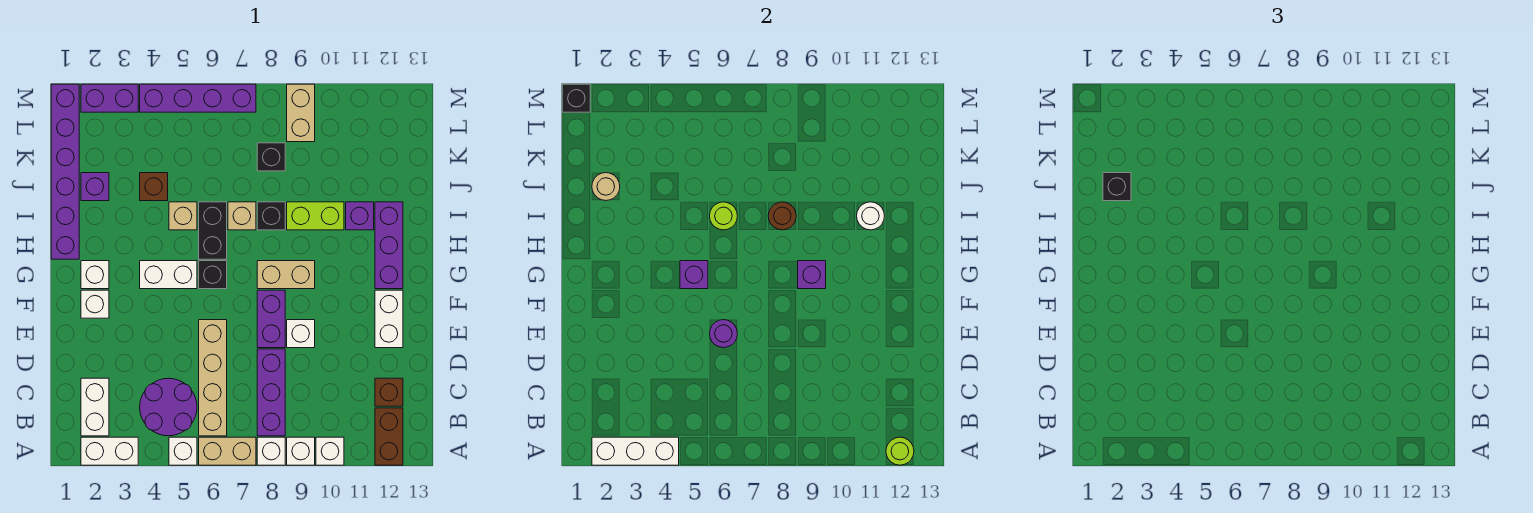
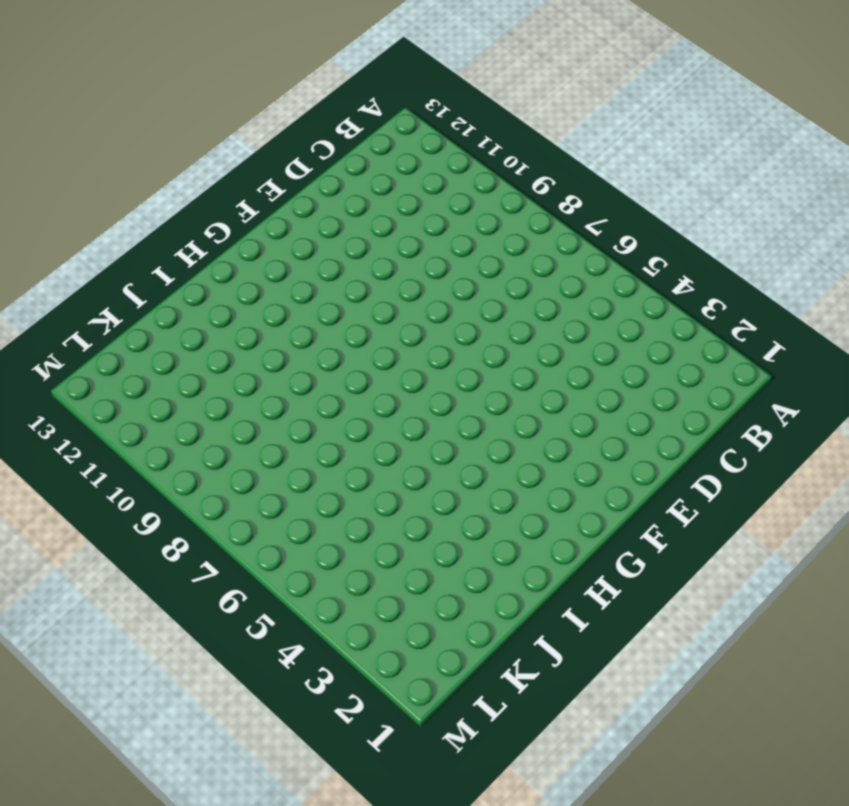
none -> white 1x2 brick [81,437,138,465]
none -> white 1x1 brick [169,437,197,465]
none -> tan 1x2 brick [199,437,256,465]
none -> white 1x1 brick [257,437,285,465]

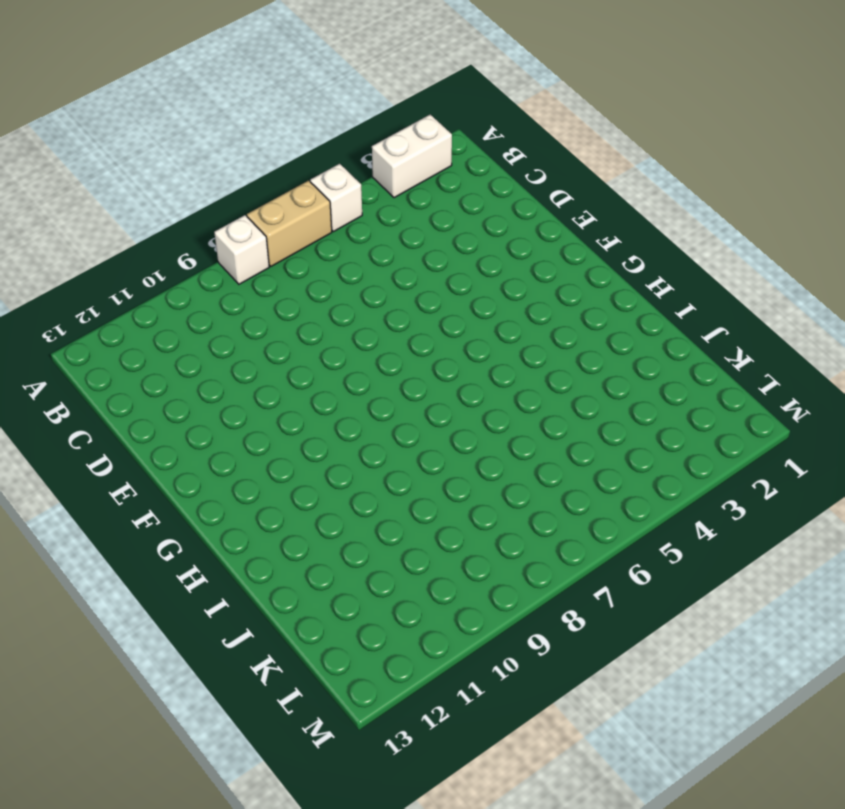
none -> white 1x1 brick [287,437,315,465]
none -> white 1x1 brick [316,437,344,465]
none -> brown 1x2 brick [375,408,403,465]
none -> white 1x2 brick [81,378,109,436]

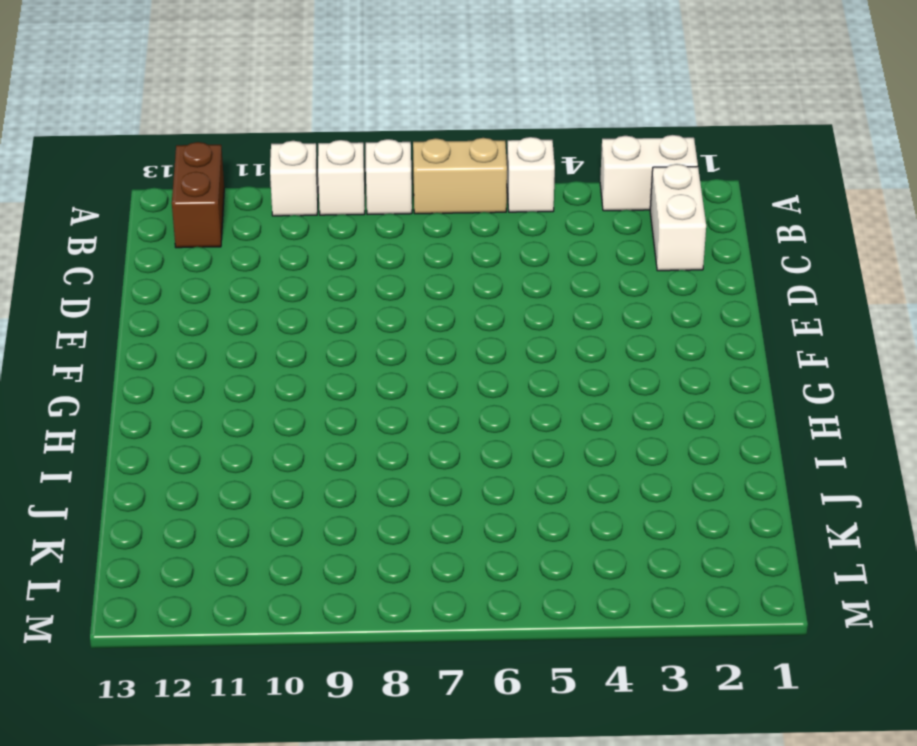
none -> purple 2x2 round brick [140,378,197,436]
none -> tan 1x4 brick [199,320,227,436]
none -> purple 1x3 brick [257,349,285,436]
none -> brown 1x1 brick [375,378,403,406]

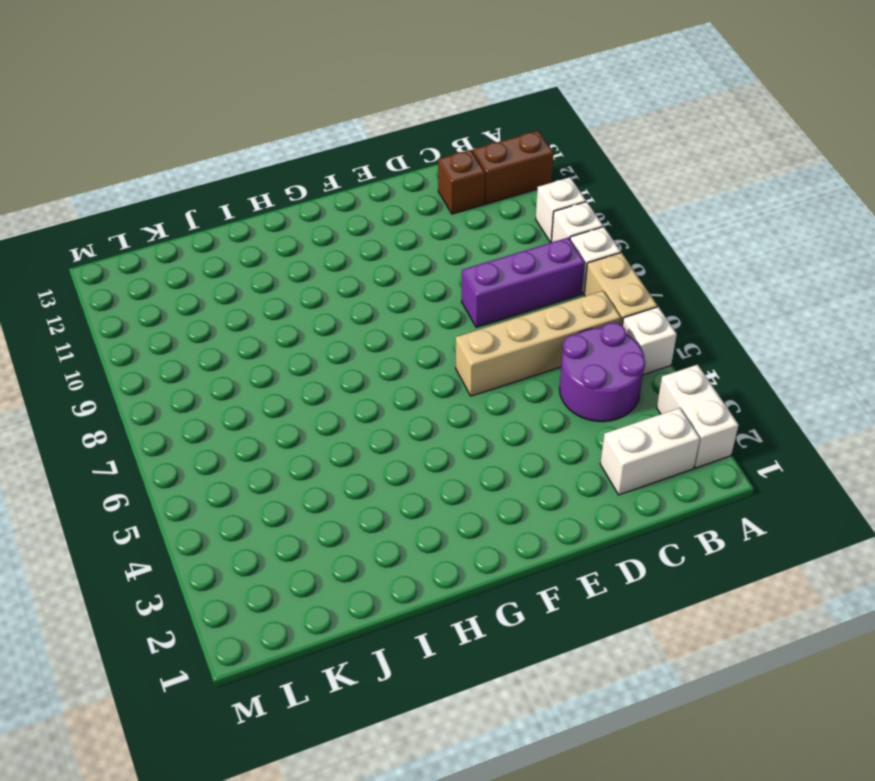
none -> purple 1x2 brick [257,290,285,348]
none -> white 1x1 brick [287,320,315,348]
none -> white 1x2 brick [375,290,403,348]
none -> white 1x1 brick [81,290,109,318]

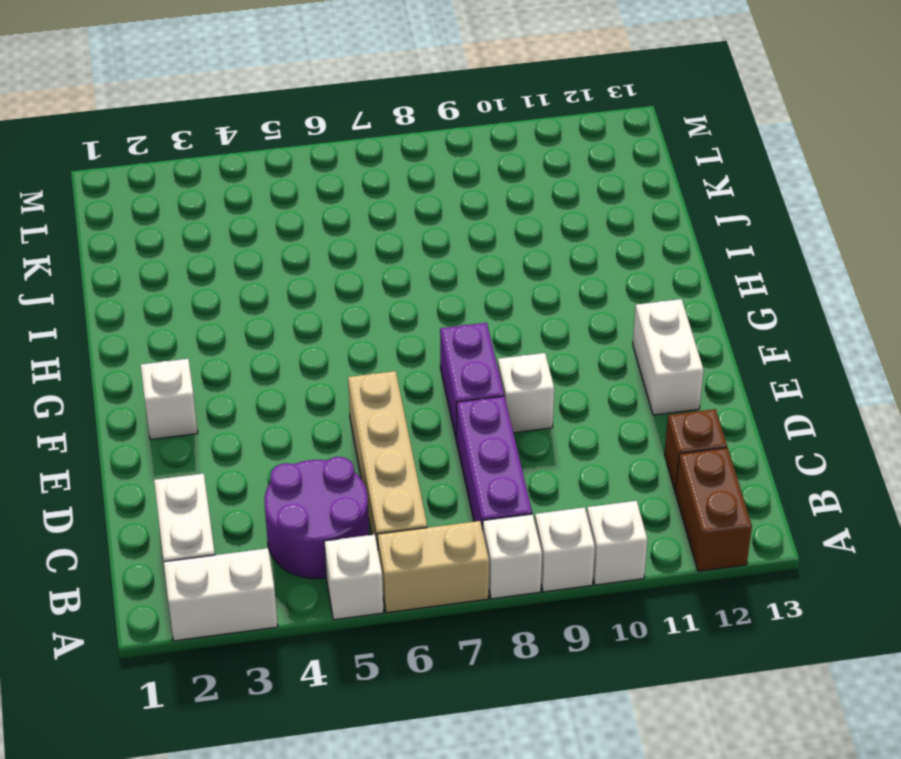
none -> white 1x1 brick [81,261,109,289]
none -> white 1x2 brick [140,261,197,289]
none -> black 1x1 brick [199,261,227,289]
none -> tan 1x2 brick [257,261,315,289]

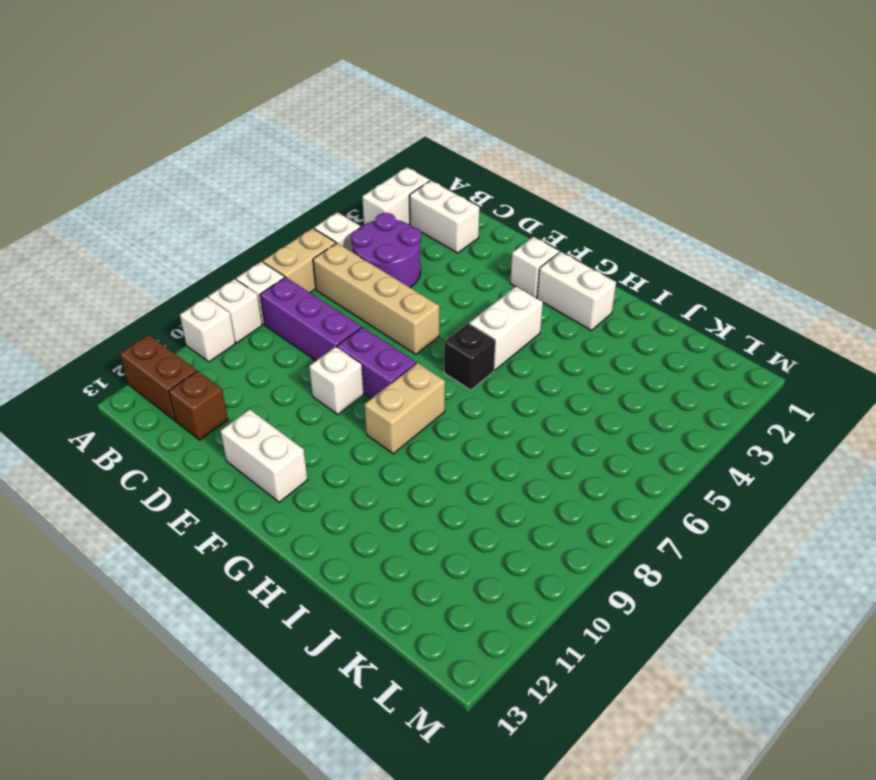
white 1x2 brick [537,252,616,330] -> white 1x1 brick [81,261,109,289]
none -> purple 1x3 brick [375,202,403,289]
none -> purple 1x6 brick [51,84,79,259]
none -> black 1x2 brick [199,202,227,259]
none -> tan 1x1 brick [169,202,197,230]

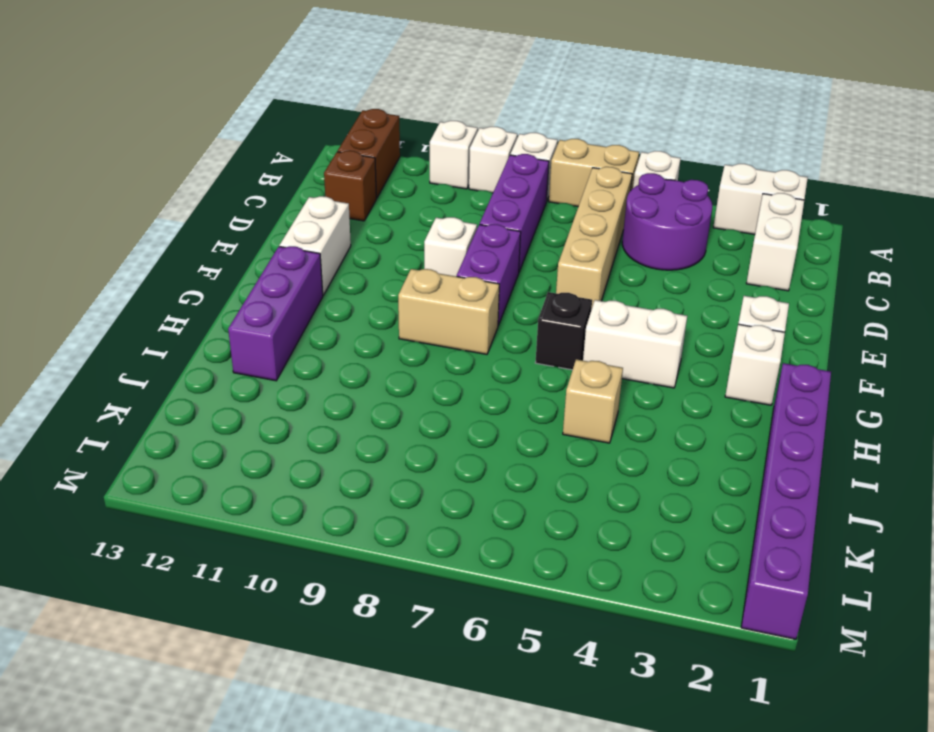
none -> black 1x2 brick [199,202,227,259]
none -> tan 1x1 brick [228,202,256,230]
none -> black 1x1 brick [257,202,285,230]
none -> lime 1x2 brick [287,202,344,230]

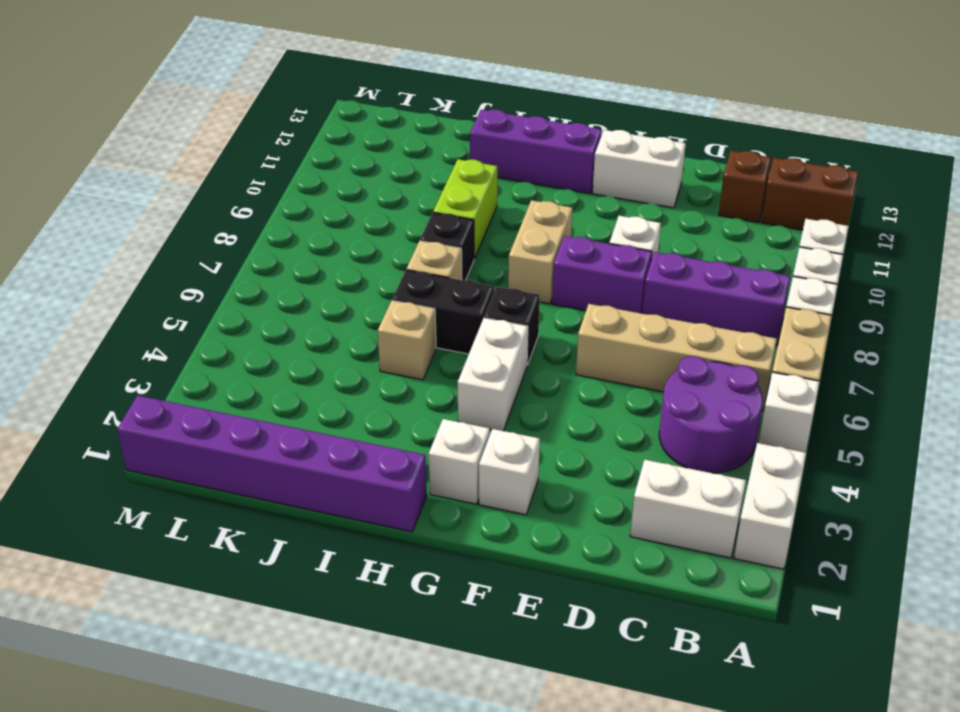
none -> purple 1x1 brick [346,202,374,230]
none -> purple 1x1 brick [81,173,109,201]
none -> brown 1x1 brick [140,173,168,201]
none -> black 1x1 brick [257,143,285,171]

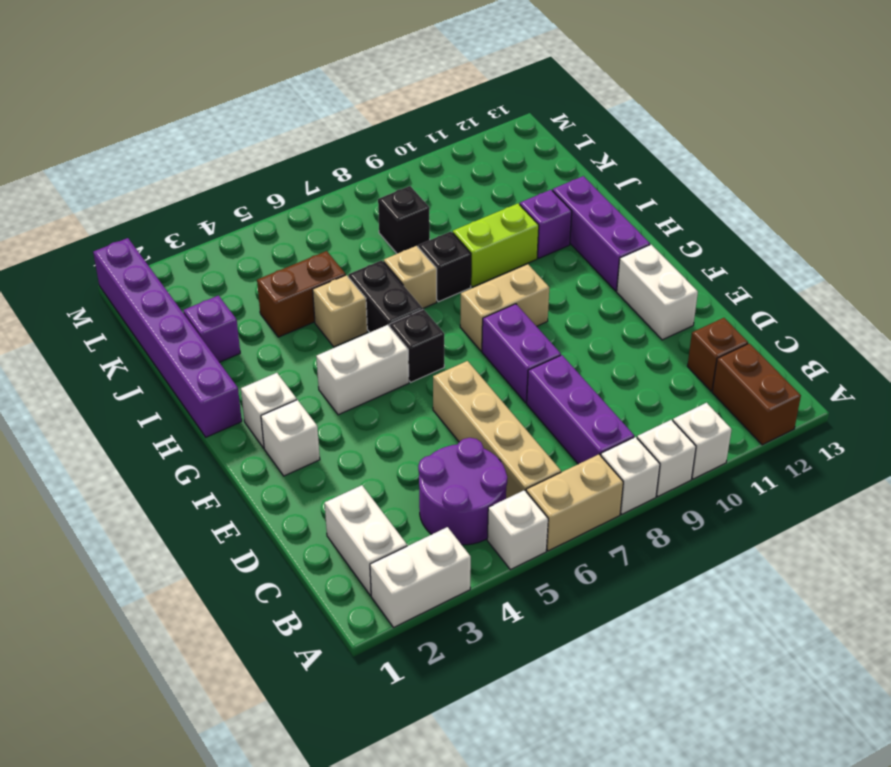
brown 1x2 brick [257,251,346,337] -> brown 1x1 brick [140,173,168,201]
none -> white 1x1 brick [287,320,315,348]
none -> tan 1x2 brick [287,84,315,142]
none -> purple 1x2 brick [81,84,138,112]
none -> purple 1x4 brick [140,84,256,112]

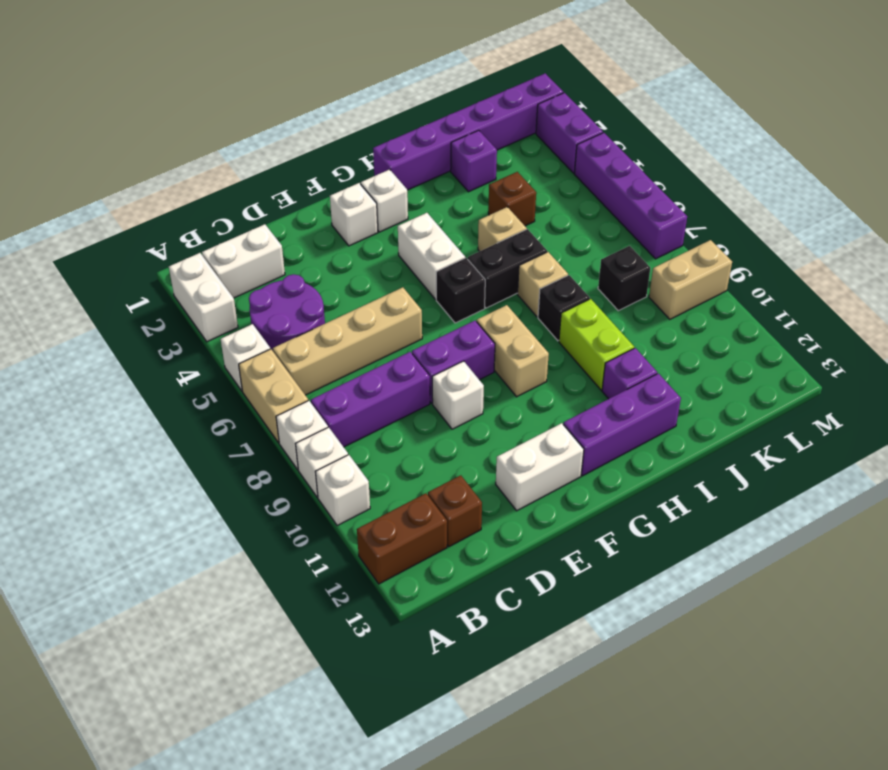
none -> white 1x3 brick [592,437,679,465]
none -> lime 1x1 round brick [886,437,914,465]
none -> purple 1x1 round brick [710,320,737,348]
none -> purple 1x1 brick [680,261,708,289]

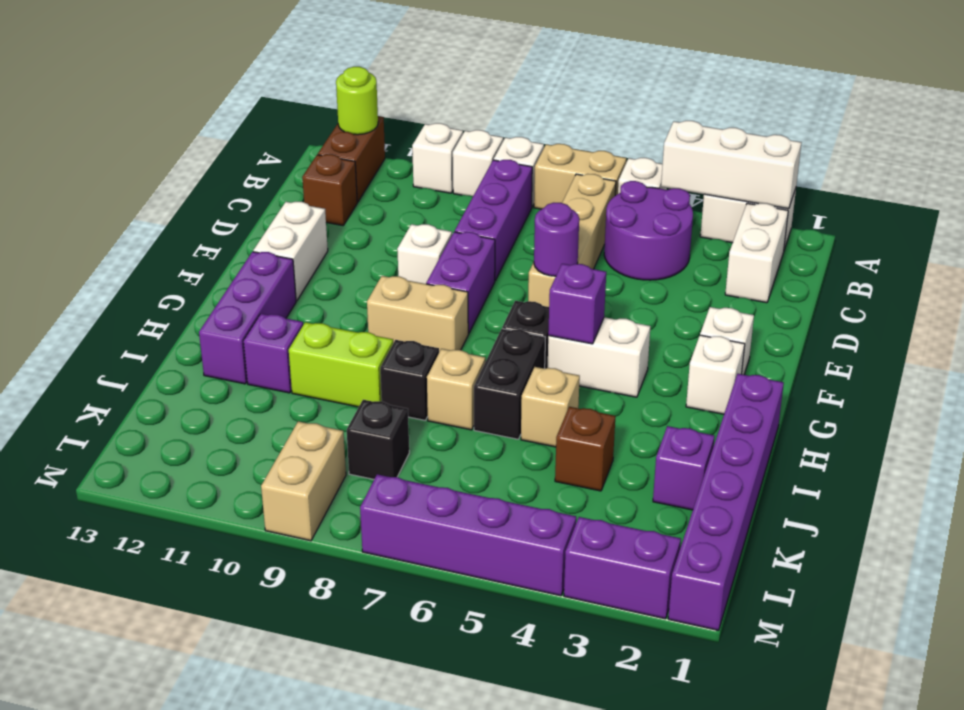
none -> purple 1x1 brick [798,261,826,289]
none -> lime 1x1 round brick [710,202,737,230]
none -> brown 1x1 round brick [768,202,796,230]
none -> white 1x1 round brick [857,202,884,230]

